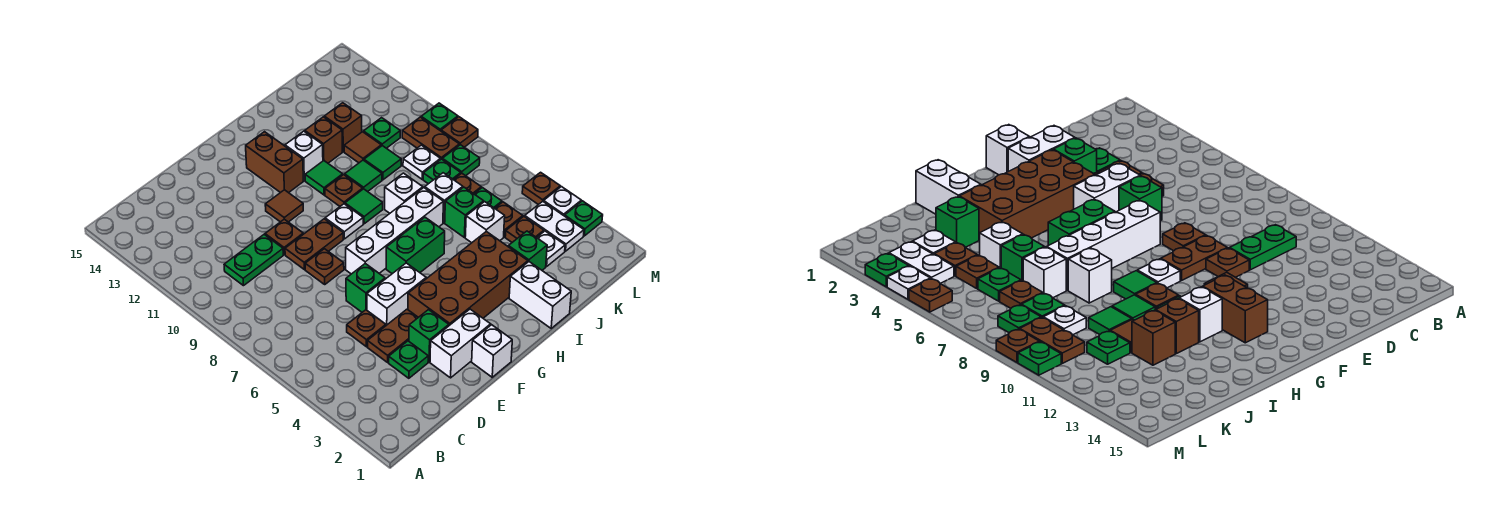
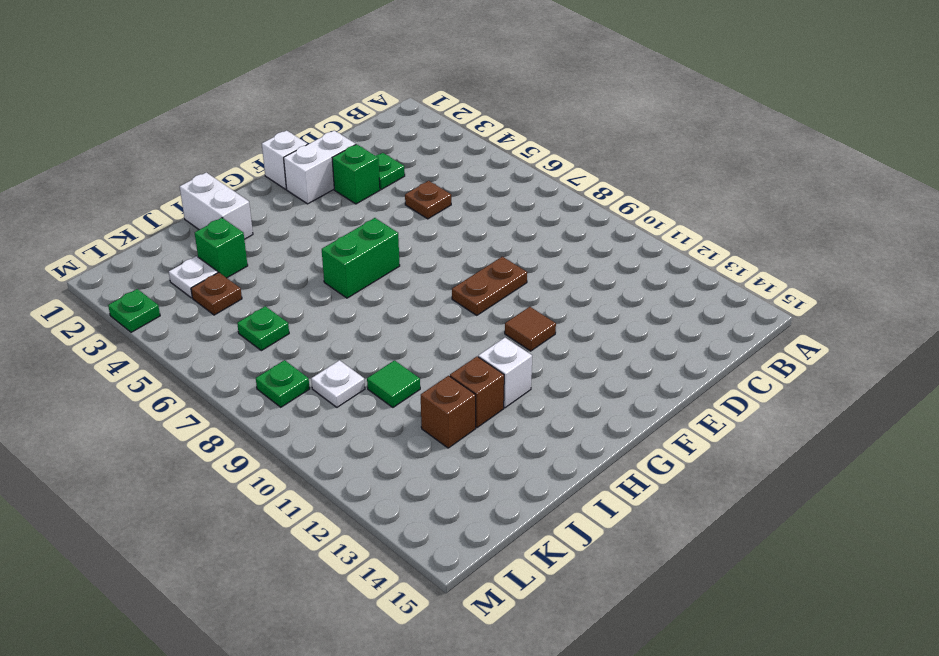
none -> green 1x2 plate [224,235,283,286]
none -> brown 1x2 plate [367,309,418,362]
none -> white 1x2 brick [367,263,426,325]
none -> green 1x1 brick [346,264,385,312]

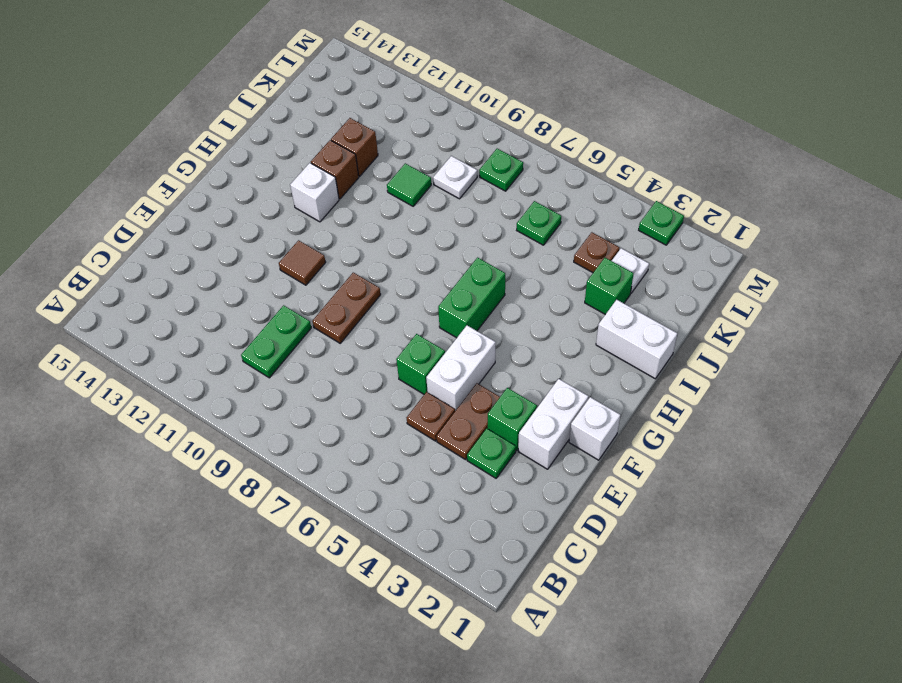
none -> brown 1x1 plate [305,249,344,284]
none -> brown 1x1 plate [265,219,303,255]
none -> brown 2x4 brick [408,231,528,325]
none -> white 1x4 brick [346,188,443,274]

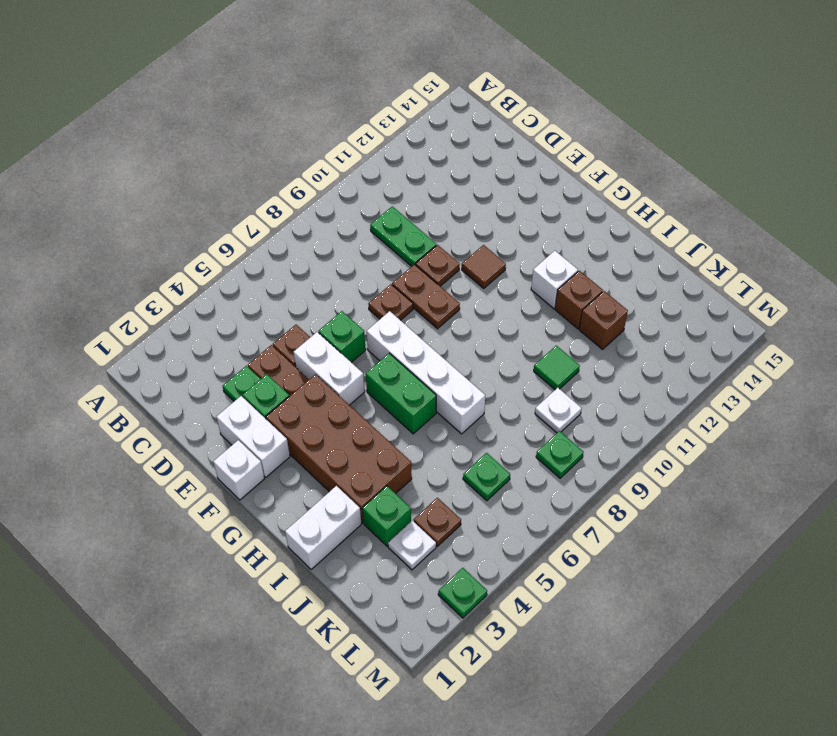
none -> white 1x1 plate [325,204,363,239]
none -> brown 1x2 brick [246,132,303,193]
none -> green 1x1 tile [345,189,383,224]
none -> brown 1x1 plate [325,175,363,206]

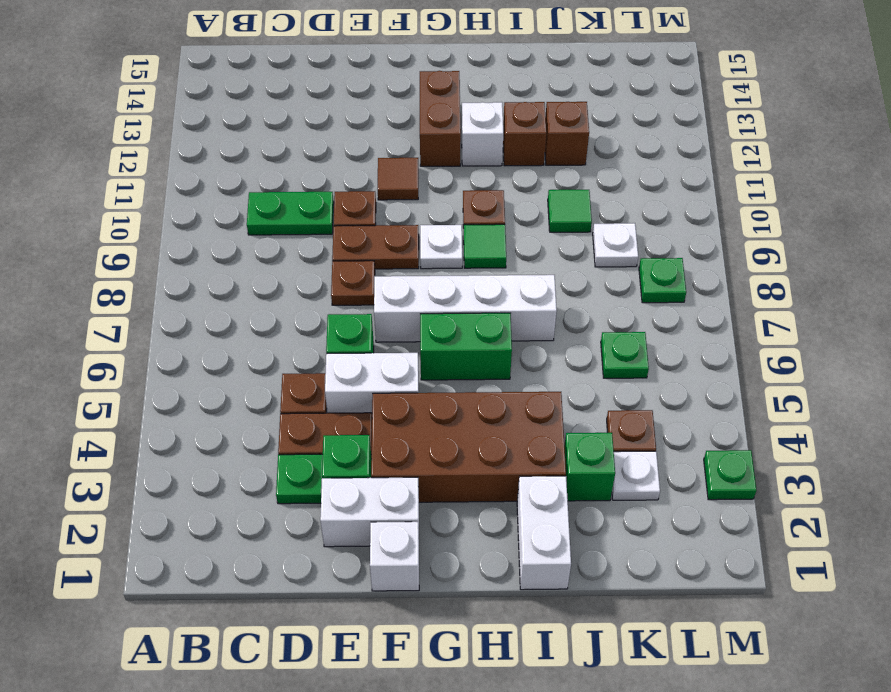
none -> green 1x1 tile [305,161,343,195]
none -> white 1x1 brick [385,173,423,213]
none -> green 1x1 tile [345,160,382,192]
none -> white 1x1 brick [465,202,505,243]

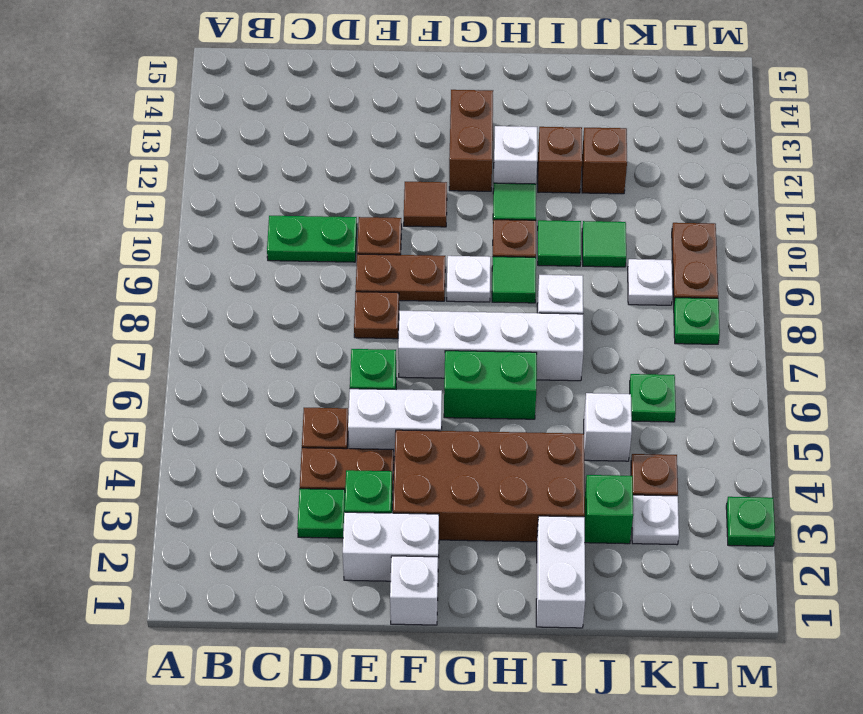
none -> green 1x1 brick [445,187,484,237]
none -> white 1x1 brick [425,173,463,223]
none -> brown 1x1 tile [344,132,381,163]
none -> brown 1x1 plate [495,202,523,237]

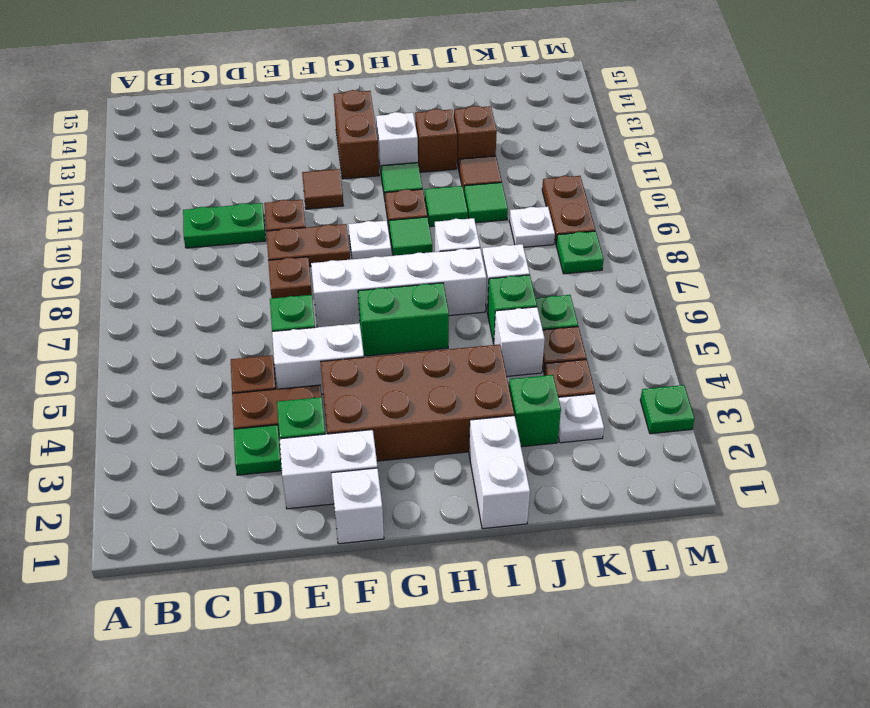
none -> brown 1x1 plate [454,173,481,194]
none -> green 1x1 plate [423,159,461,184]
none -> green 1x1 plate [363,118,400,148]
none -> white 1x2 plate [525,201,584,251]

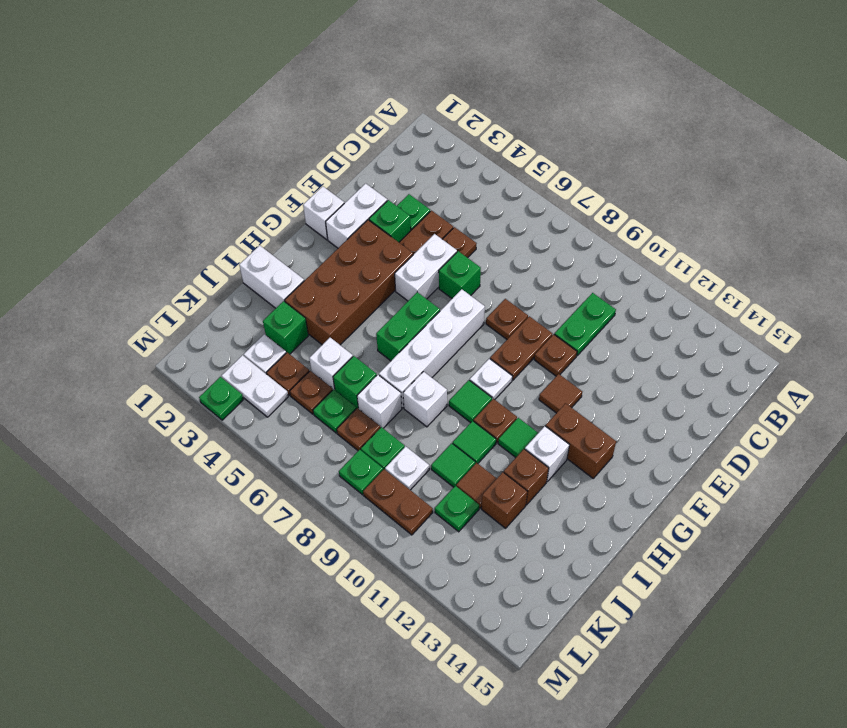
none -> white 1x1 plate [544,187,581,216]
none -> brown 1x1 plate [522,172,560,205]
none -> brown 1x1 plate [441,117,478,147]
none -> green 1x1 plate [421,103,458,131]

